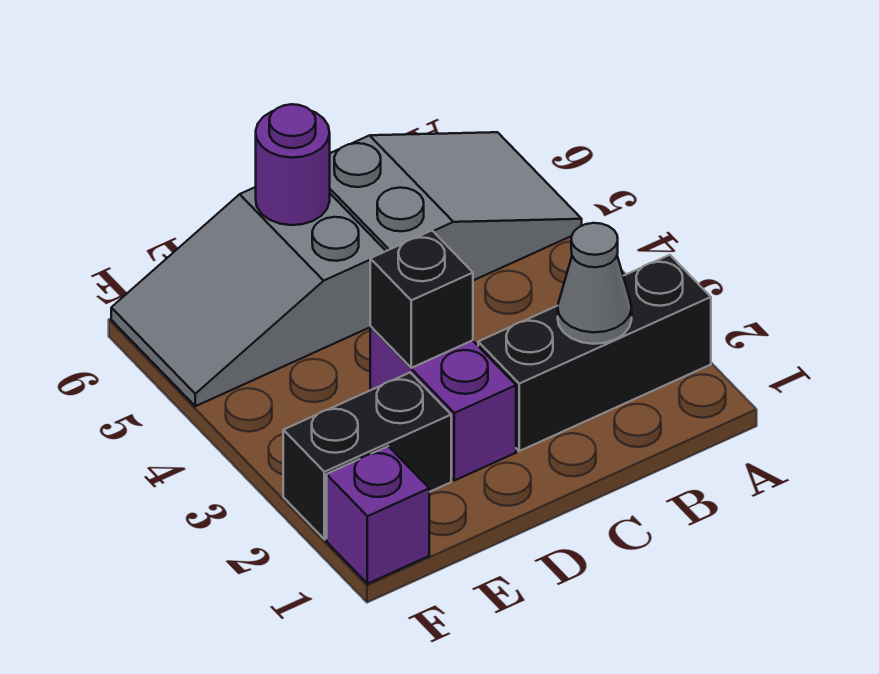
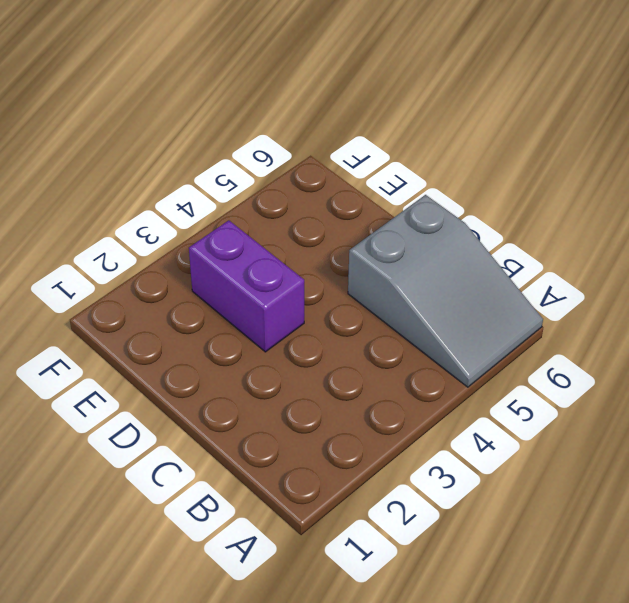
purple 1x2 brick [189,220,304,352] -> purple 1x2 brick turned to [370,327,516,480]
none -> black 1x3 brick [478,255,711,451]
none -> grey 2x3 slope [111,187,385,406]

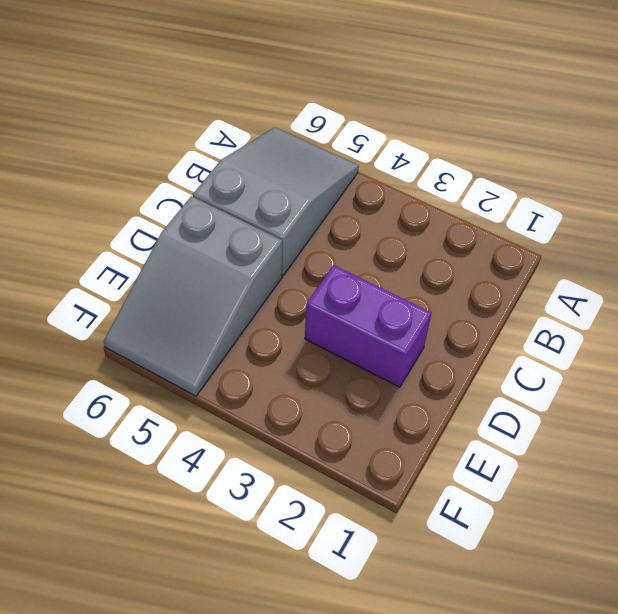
none -> black 1x3 brick [478,255,711,451]
none -> black 1x2 brick [283,373,451,539]

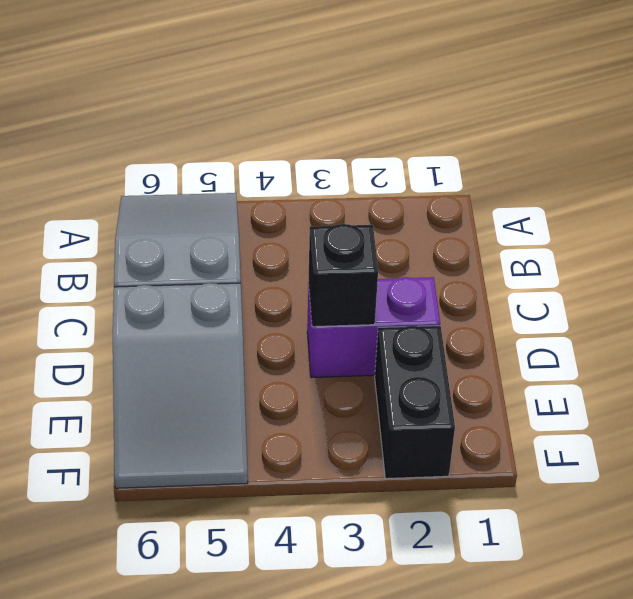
none -> black 1x3 brick [478,255,711,451]
none -> purple 1x1 brick [327,446,429,584]

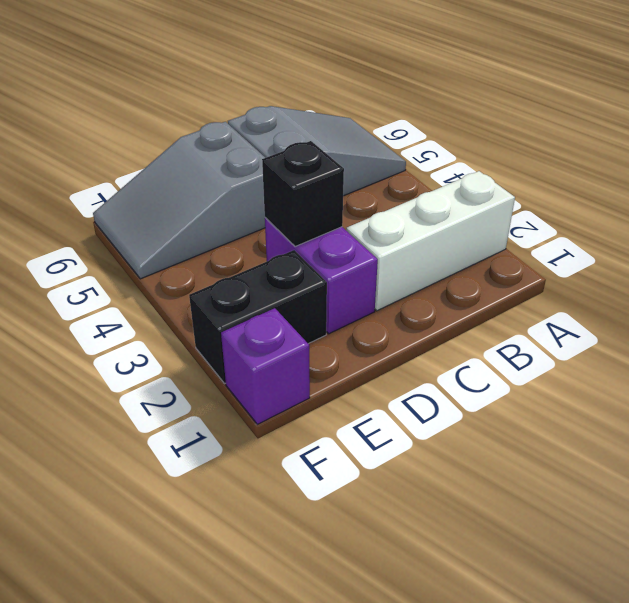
white 1x3 brick [346,171,515,311] -> black 1x3 brick [478,255,711,451]
none -> grey 1x1 cone [558,223,632,344]
none -> purple 1x1 round brick [256,104,330,225]

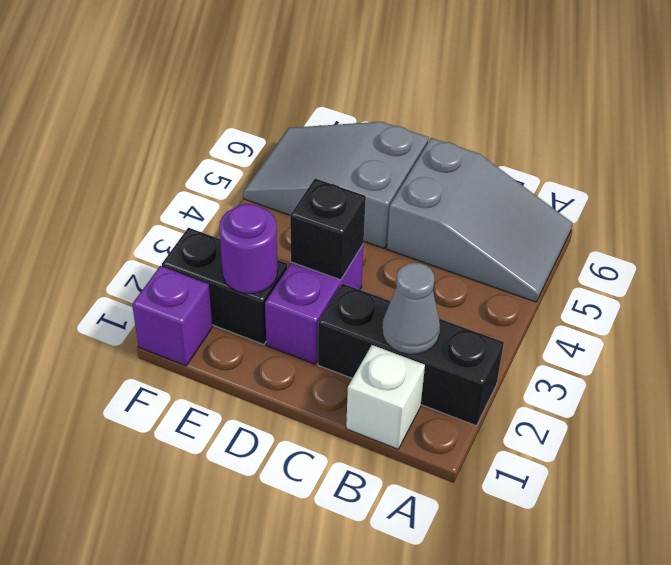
white 1x1 brick [346,345,425,449] -> none
purple 1x1 round brick [219,204,278,294] -> purple 1x1 round brick moved to [256,104,330,225]

